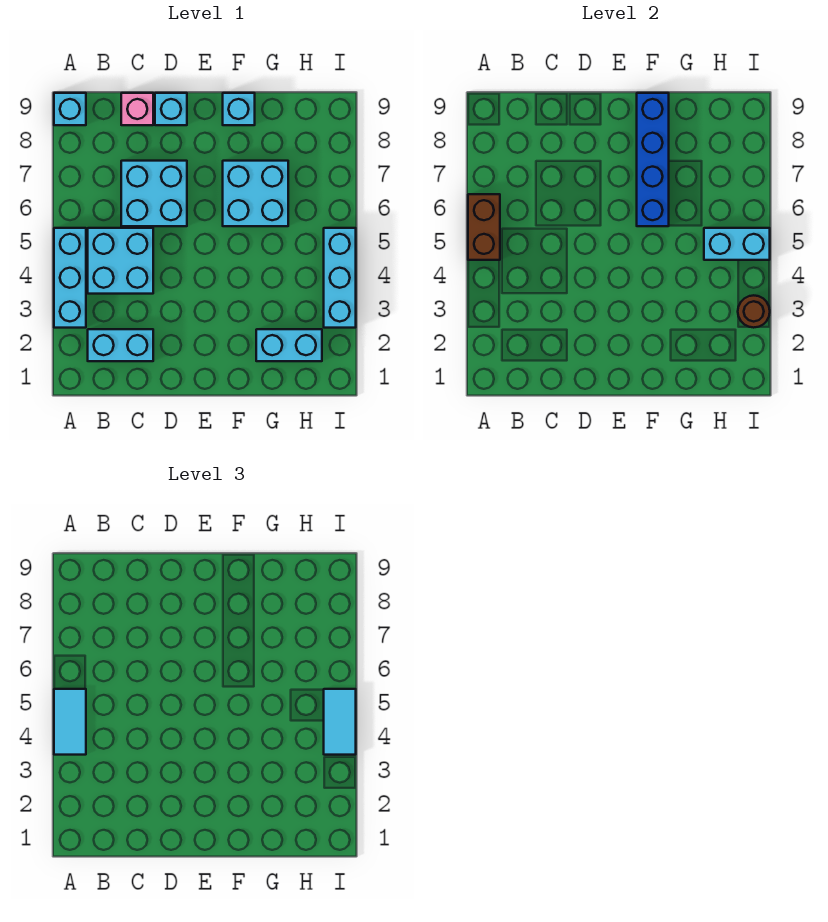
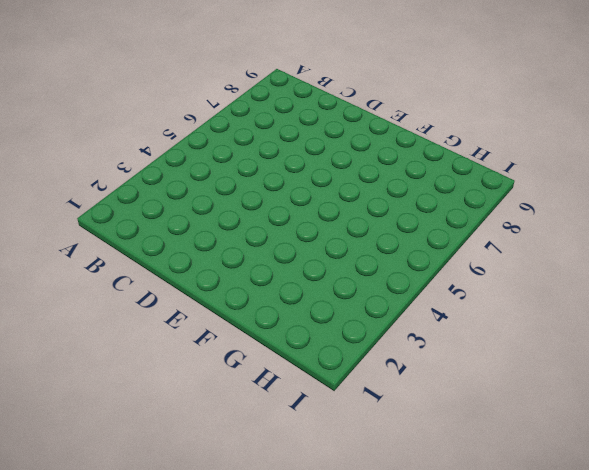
none -> cyan 1x3 brick [54,228,86,328]
none -> cyan 1x1 brick [54,93,86,125]
none -> cyan 1x2 brick [88,329,153,361]

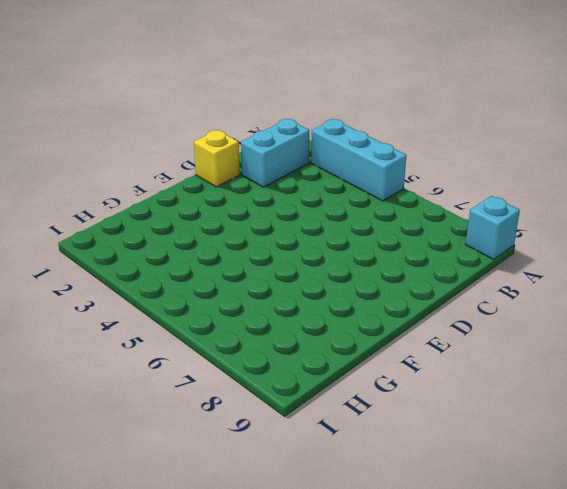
yellow 1x1 brick [194,130,240,187] -> none
none -> cyan 2x2 brick [88,228,153,294]
none -> cyan 2x2 brick [121,161,187,226]
none -> pink 1x1 brick [121,93,153,125]

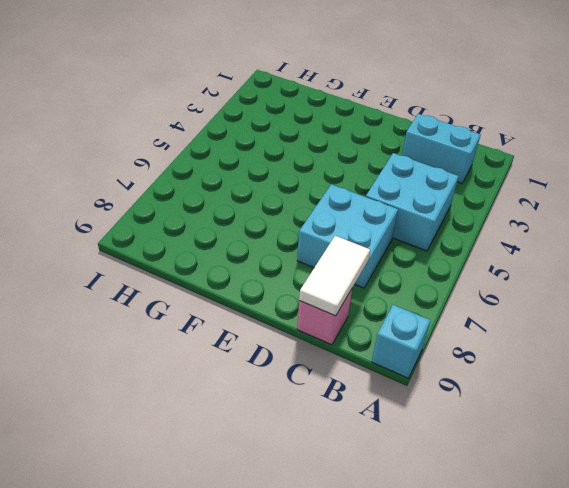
white 1x2 tile [299,236,370,316] -> none
none -> cyan 1x3 brick [54,228,86,328]
none -> cyan 1x1 brick [155,93,187,125]
none -> cyan 2x2 brick [223,161,288,226]

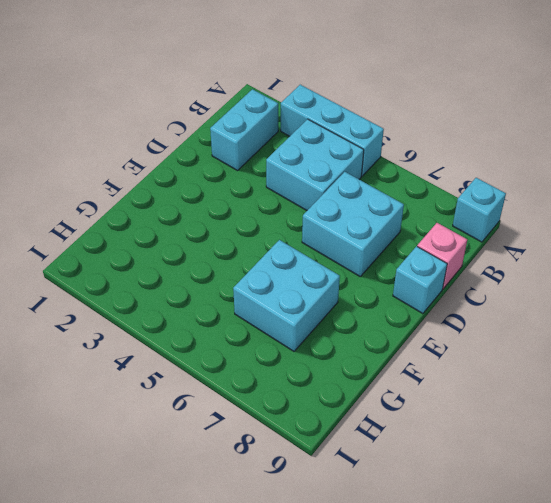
none -> cyan 1x1 brick [223,93,255,125]
none -> cyan 1x2 brick [256,329,322,361]
none -> cyan 1x3 brick [324,228,356,328]

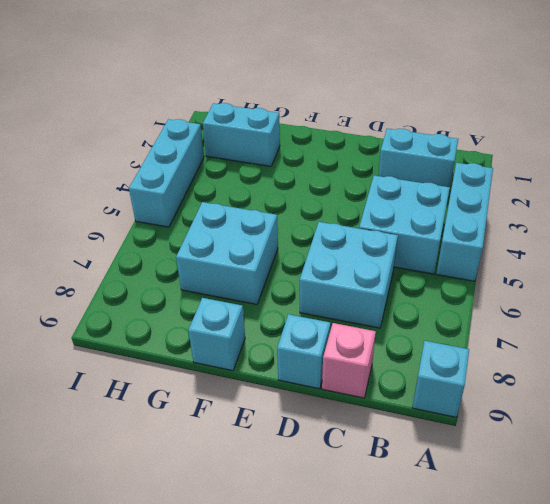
none -> brown 1x2 brick [468,194,500,260]
none -> blue 1x4 brick [637,93,669,226]
none -> cyan 1x2 brick [704,228,770,260]

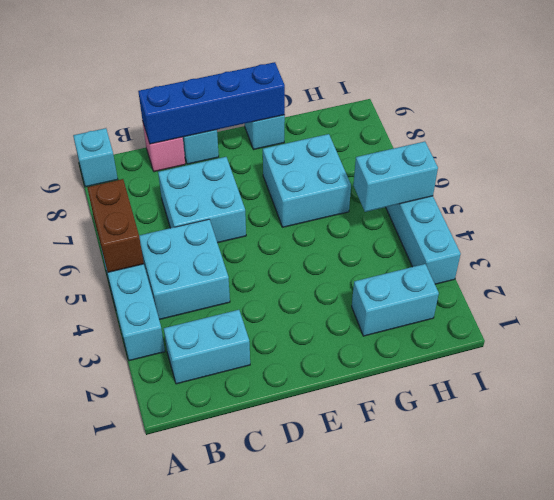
blue 1x4 brick [138,62,285,144] -> blue 1x4 brick turned to [637,93,669,226]
none -> brown 1x1 round brick [738,295,770,328]
none -> cyan 1x2 tile [54,689,86,755]
none -> cyan 1x2 tile [324,689,356,755]

